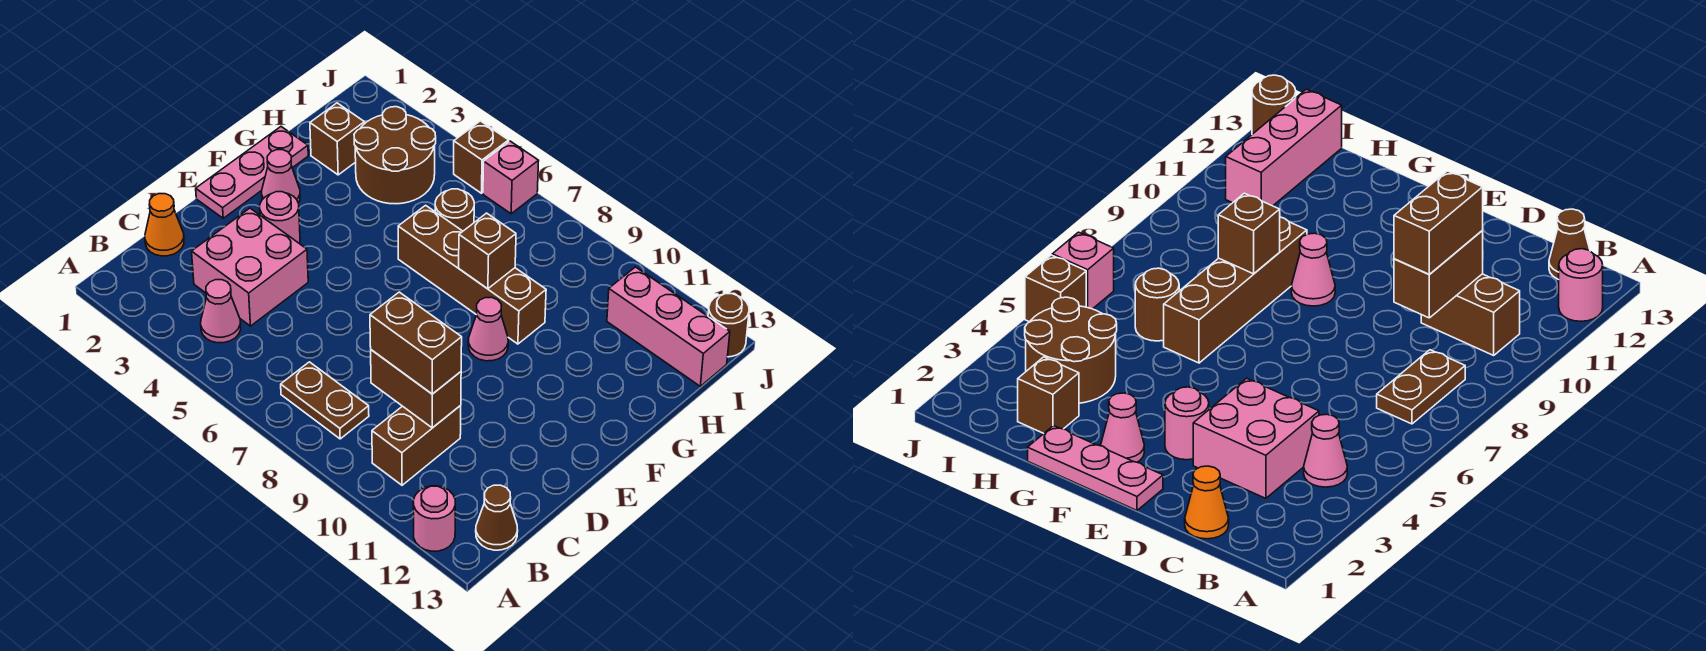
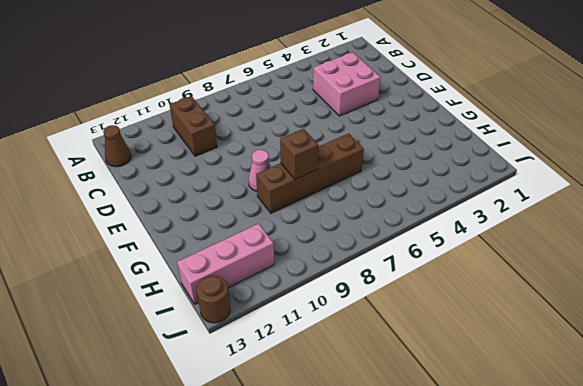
none -> pink 1x1 round brick [413,486,455,551]
none -> pink 1x1 cone [201,280,241,343]
none -> brown 1x2 plate [281,362,369,439]

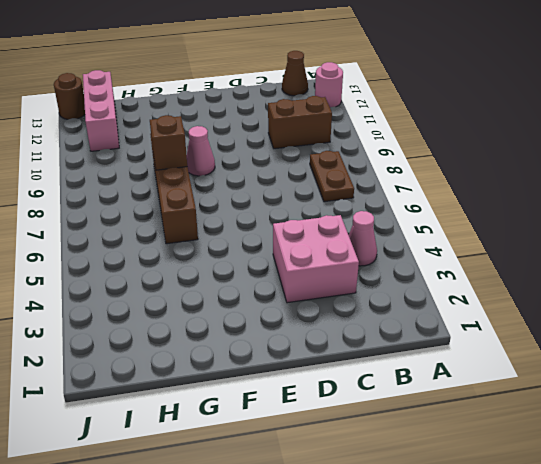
none -> orange 1x1 cone [145,194,184,256]
none -> pink 1x3 plate [196,127,308,218]
none -> pink 1x1 round brick [260,192,300,243]

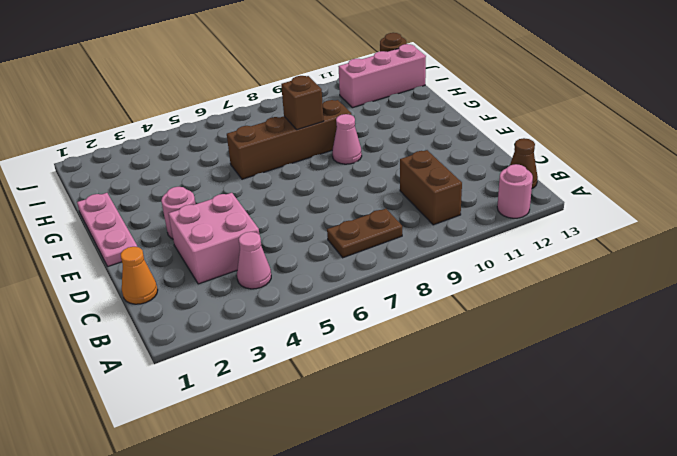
none -> pink 1x1 cone [262,150,300,203]
none -> brown 1x1 brick [310,103,364,175]
none -> brown 2x2 round brick [354,107,436,204]

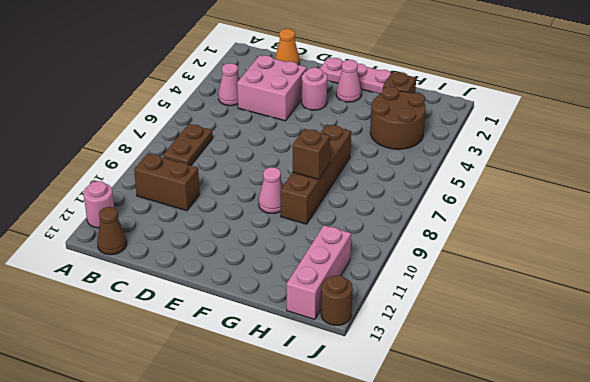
none -> brown 1x1 round brick [435,189,474,231]
none -> brown 1x1 brick [454,121,509,193]
none -> pink 1x1 brick [483,141,539,214]

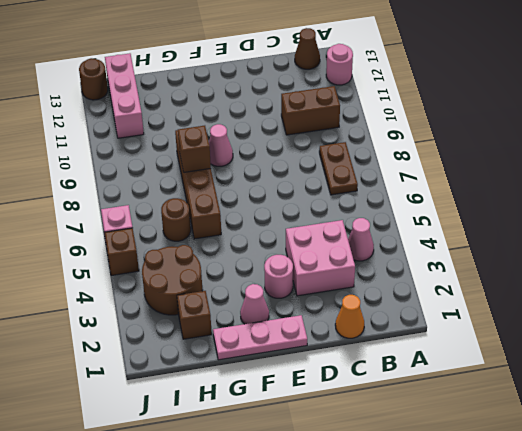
none -> brown 1x2 brick [371,350,461,428]
none -> brown 1x2 brick [370,292,462,394]

